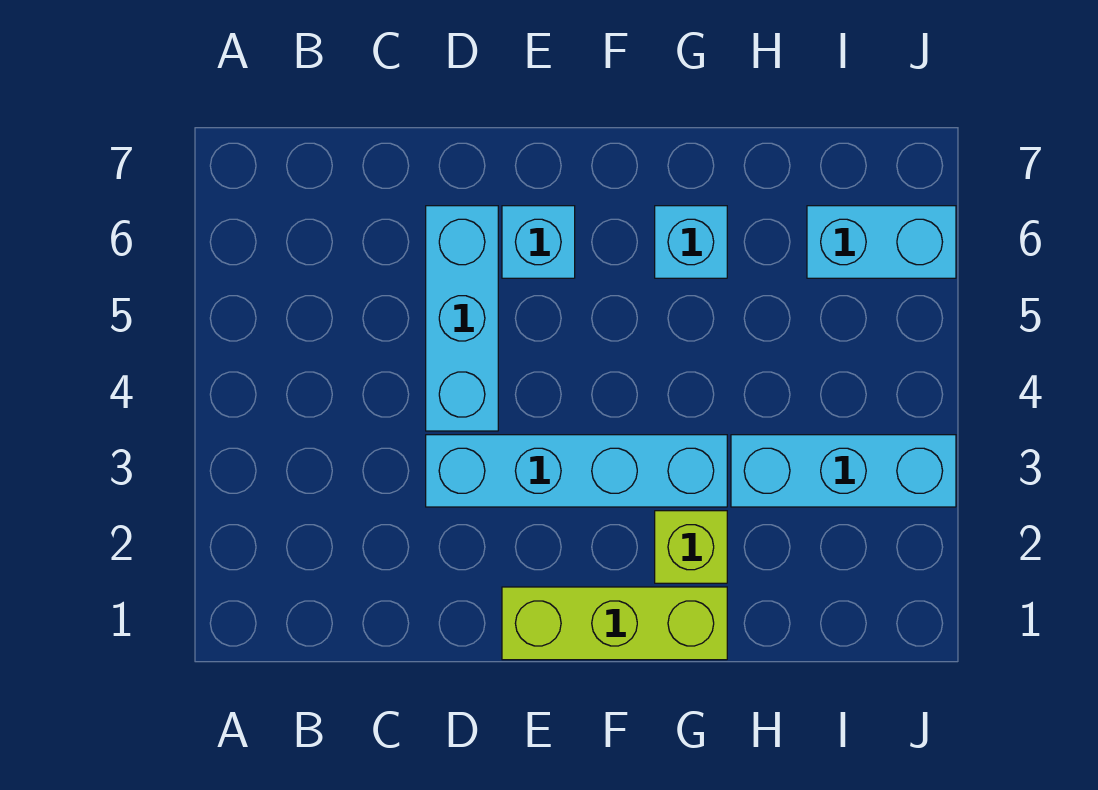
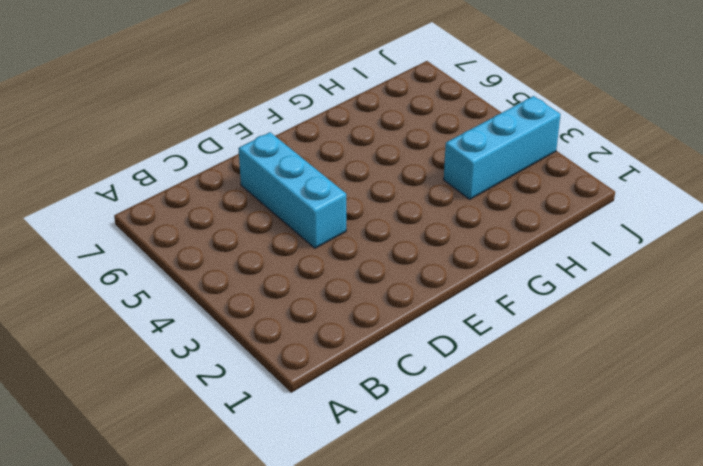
none -> cyan 1x4 brick [426,435,727,507]
none -> lime 1x3 brick [502,587,727,660]

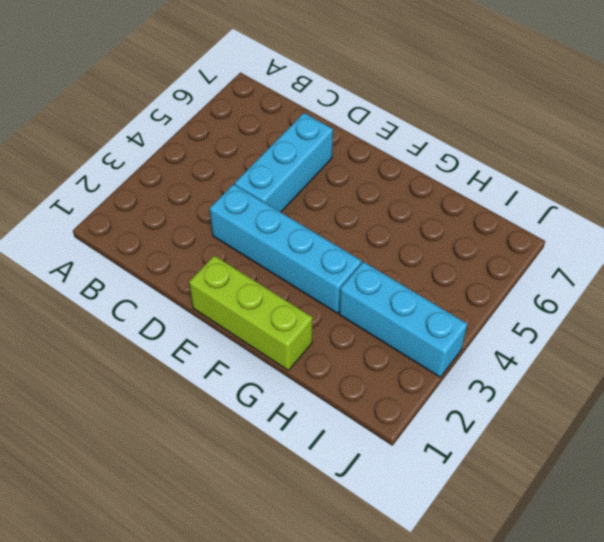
none -> cyan 1x1 brick [502,206,575,278]
none -> lime 1x1 brick [655,511,727,583]

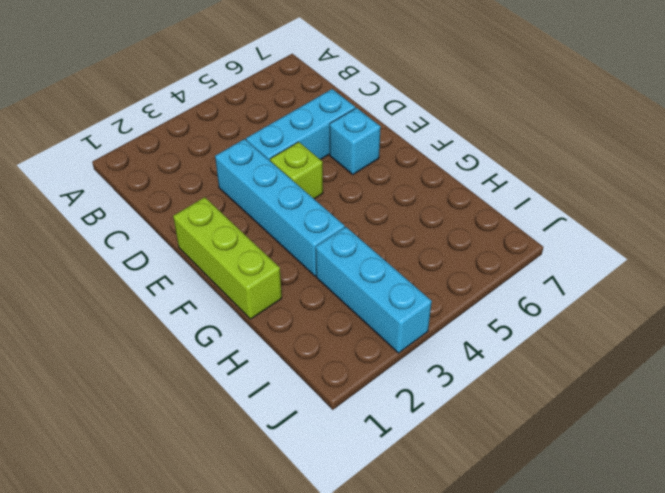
lime 1x1 brick [270,142,323,199] -> lime 1x1 brick moved to [655,511,727,583]
none -> cyan 1x1 brick [655,206,727,278]
none -> cyan 1x2 brick [807,206,956,278]

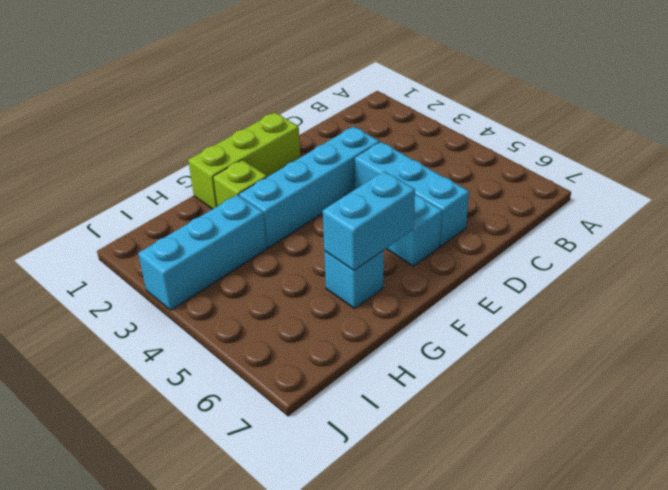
cyan 1x2 brick [323,171,415,270] -> cyan 1x2 brick moved to [807,206,956,278]

